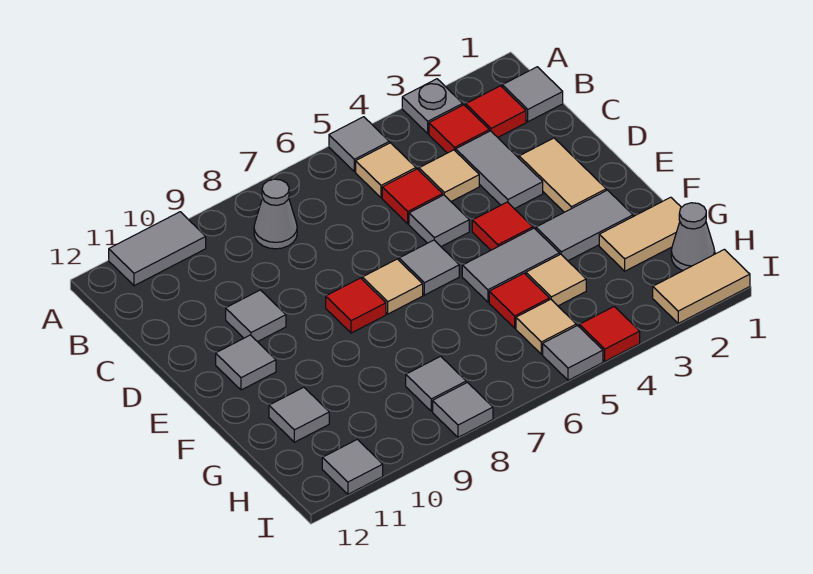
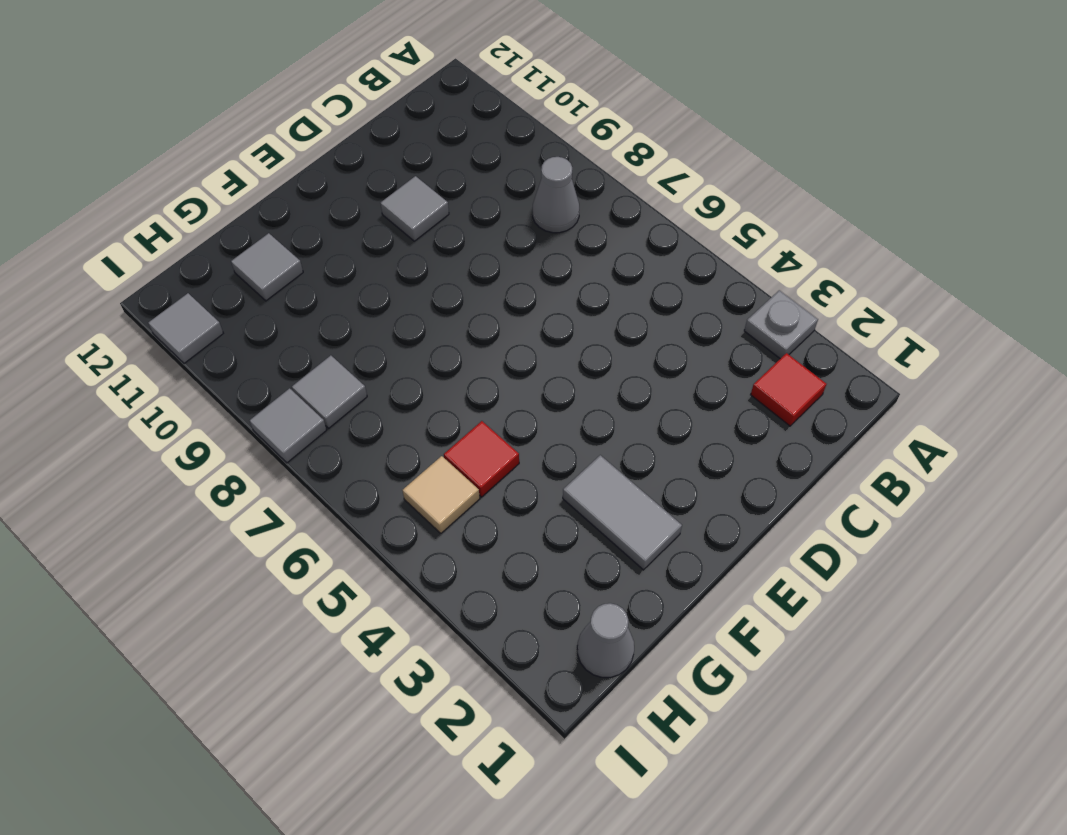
none -> grey 1x1 tile [329,117,389,172]
none -> grey 1x2 tile [109,212,206,286]
none -> grey 1x1 tile [502,67,563,122]
none -> red 1x1 tile [429,105,489,153]

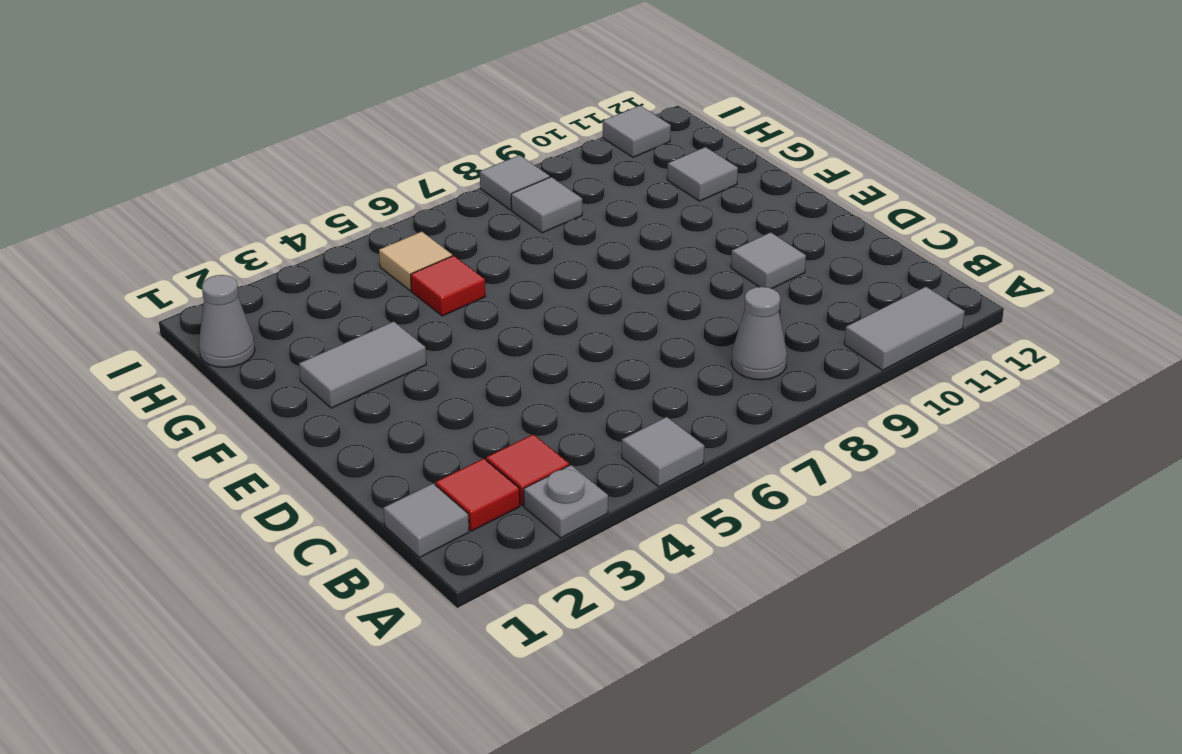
none -> tan 1x1 tile [356,143,416,198]
none -> grey 1x2 tile [456,131,543,209]
none -> tan 1x1 tile [419,150,479,201]
none -> red 1x1 tile [382,169,443,224]

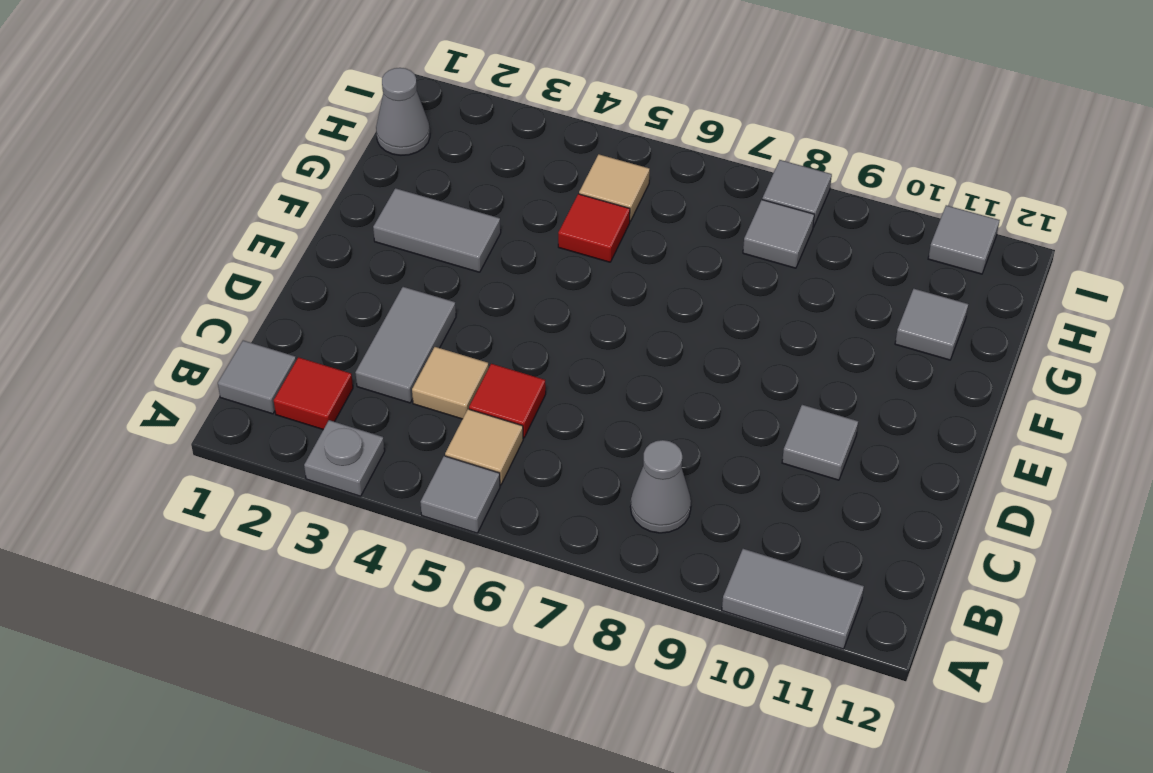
none -> red 1x1 tile [429,105,489,153]
none -> tan 1x2 tile [519,138,606,212]
none -> grey 1x1 tile [409,195,469,247]
none -> red 1x1 tile [472,202,533,250]

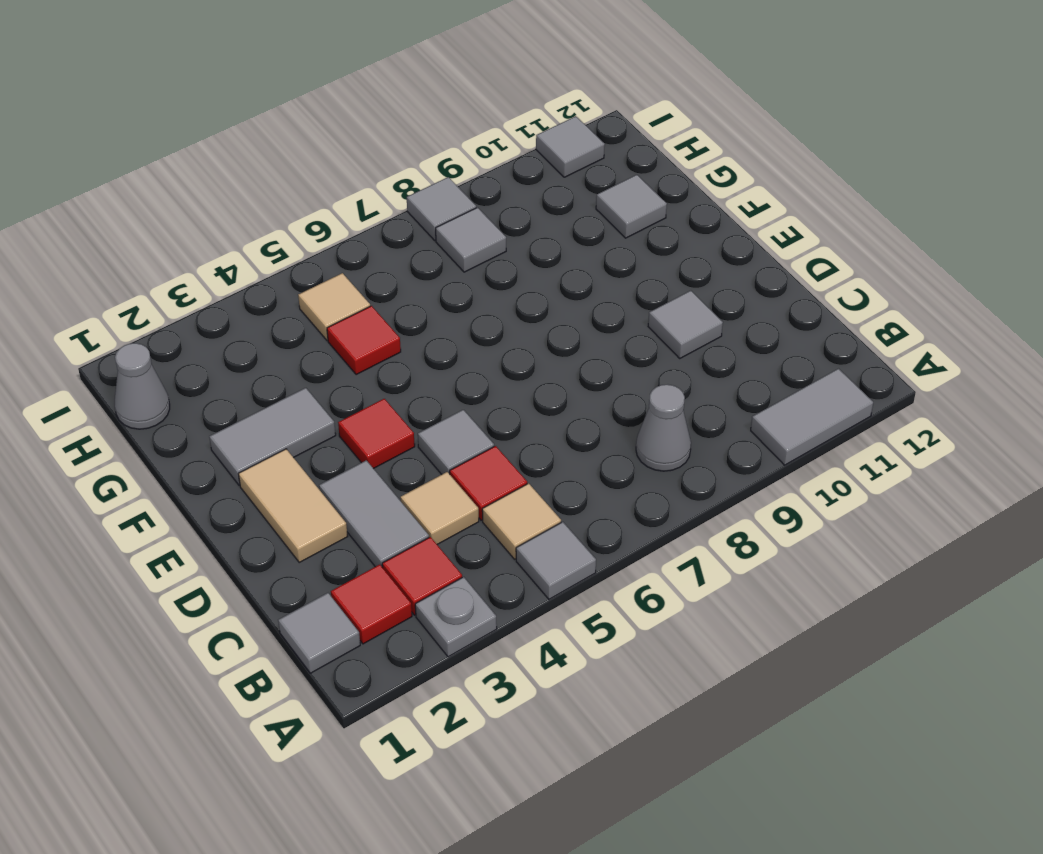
none -> grey 1x1 tile [399,240,459,295]
none -> tan 1x1 tile [362,259,423,314]
none -> red 1x1 tile [326,278,386,333]
none -> grey 1x1 tile [216,335,276,390]

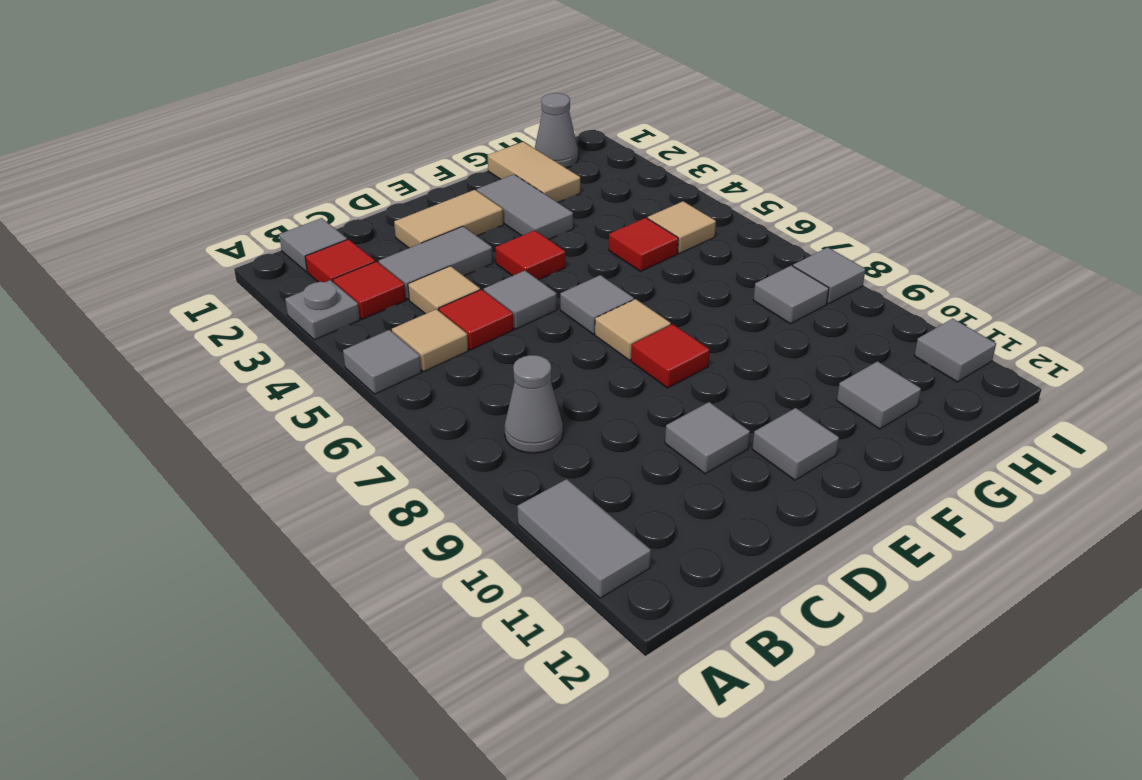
none -> grey 1x2 tile [462,228,560,302]
none -> tan 1x1 tile [526,254,586,306]
none -> tan 1x2 tile [653,249,750,323]
none -> red 1x1 tile [579,307,640,361]

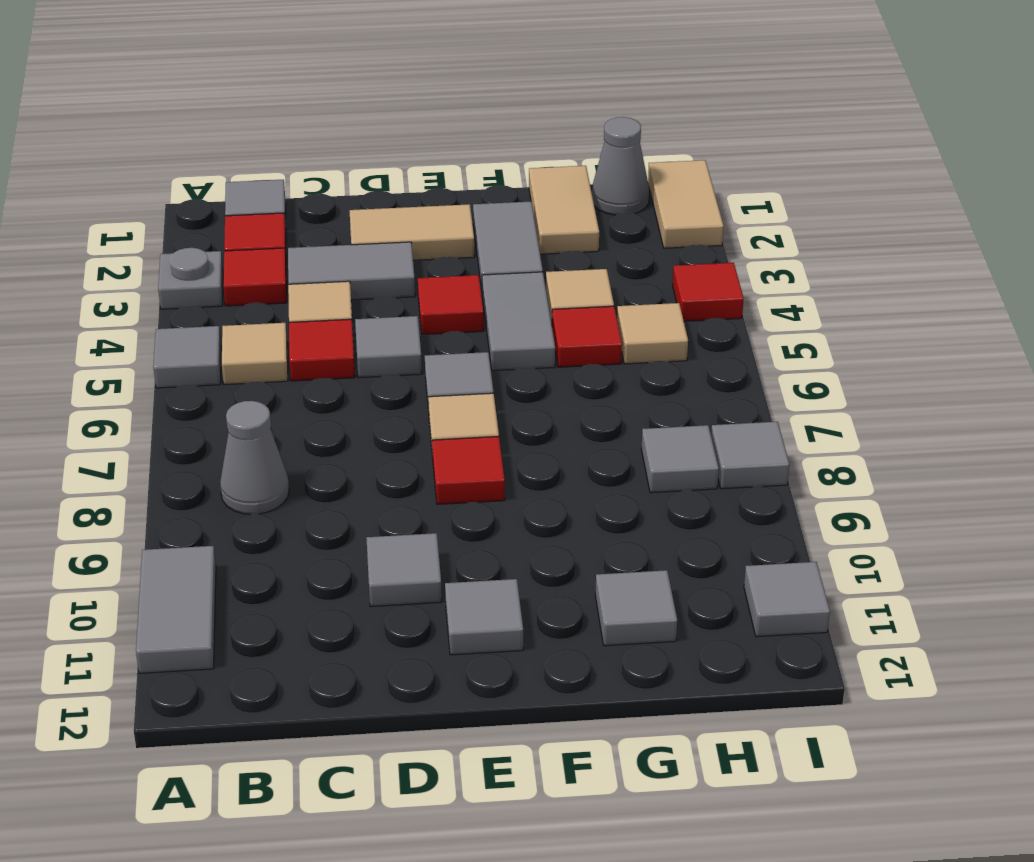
none -> grey 1x1 tile [543,326,603,380]

